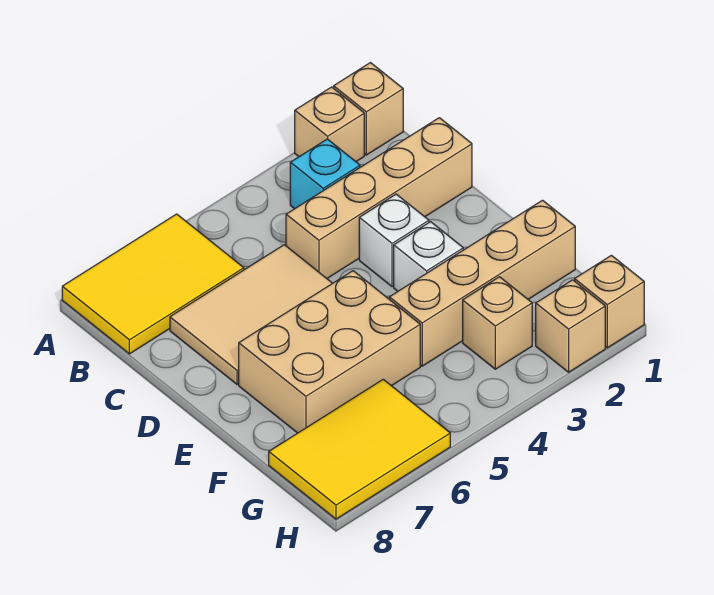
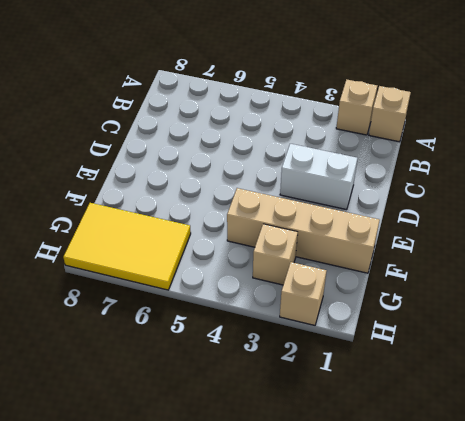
white 1x2 brick [280,144,358,210] -> white 1x1 brick [359,194,429,287]
none -> yellow 2x3 tile [62,214,244,354]
none -> cyan 1x1 brick [290,139,360,209]
none -> tan 1x4 brick [286,118,472,278]

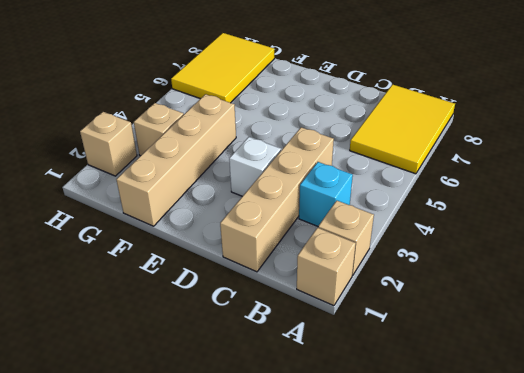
none -> tan 2x3 tile [170,245,332,384]
none -> white 1x1 brick [394,222,463,291]
none -> tan 2x3 brick [239,271,420,433]

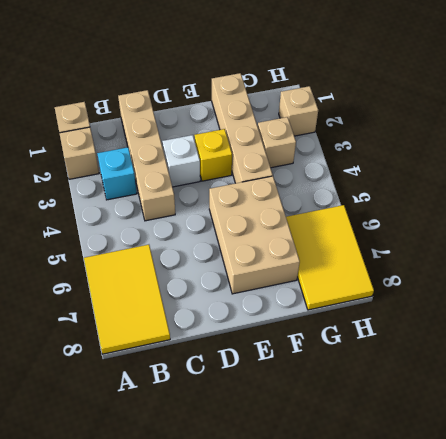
yellow 1x1 brick [195,129,232,181] -> white 1x1 brick [394,222,463,291]
none -> tan 2x3 tile [170,245,332,384]
none -> tan 1x1 brick [575,255,644,348]

